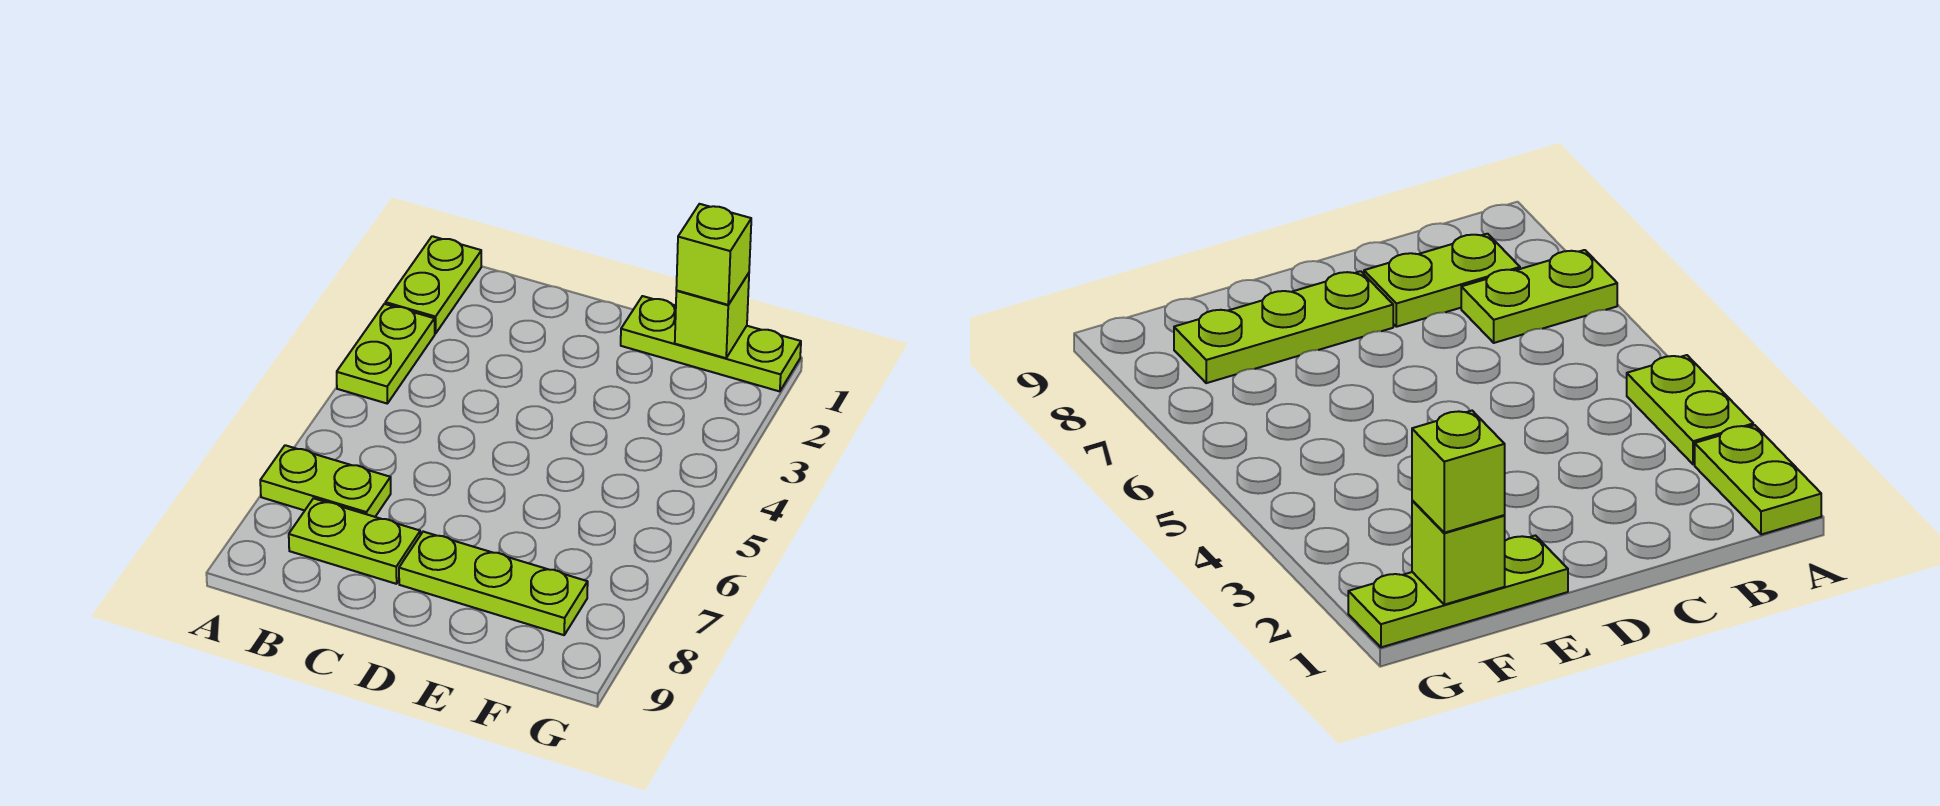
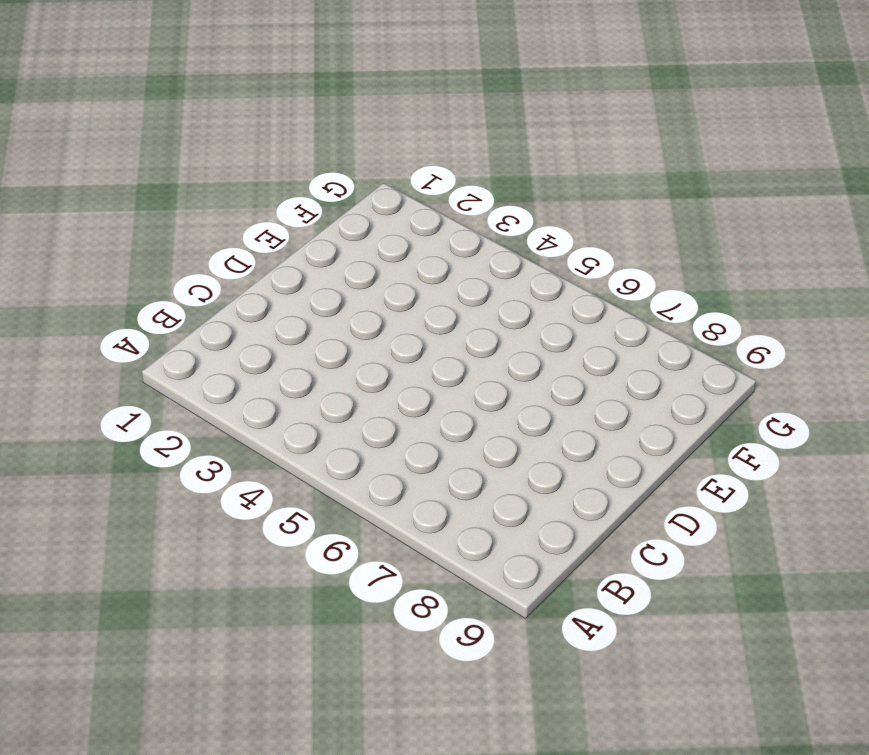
none -> lime 1x2 plate [385,236,481,333]
none -> lime 1x2 plate [337,304,435,404]

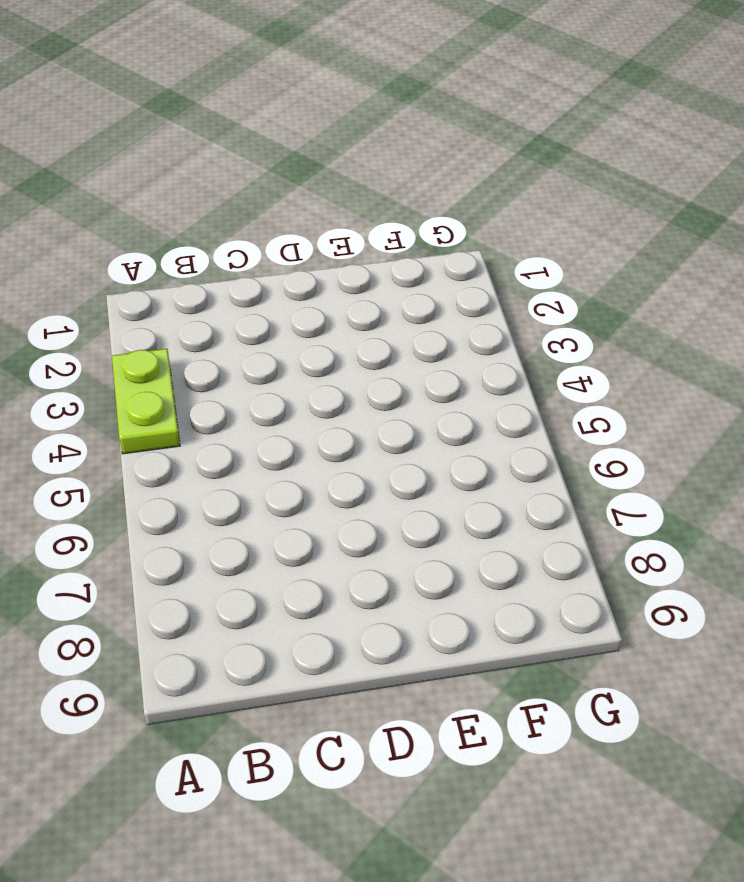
none -> lime 1x2 plate [385,236,481,333]
none -> lime 1x2 plate [260,445,391,517]

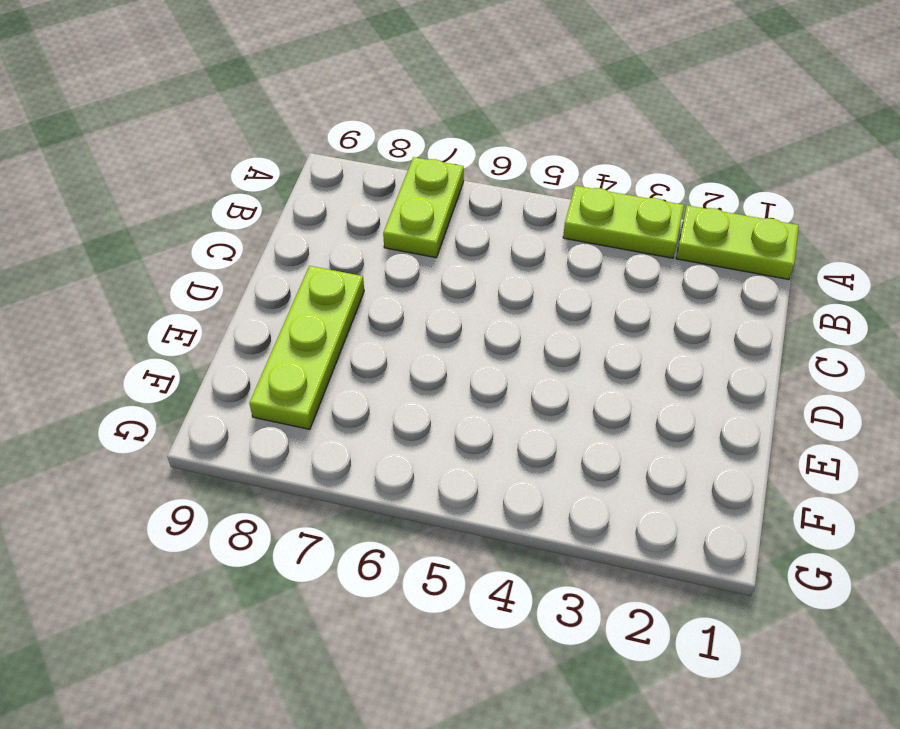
none -> lime 1x2 plate [289,498,420,584]
none -> lime 1x3 plate [621,296,801,391]

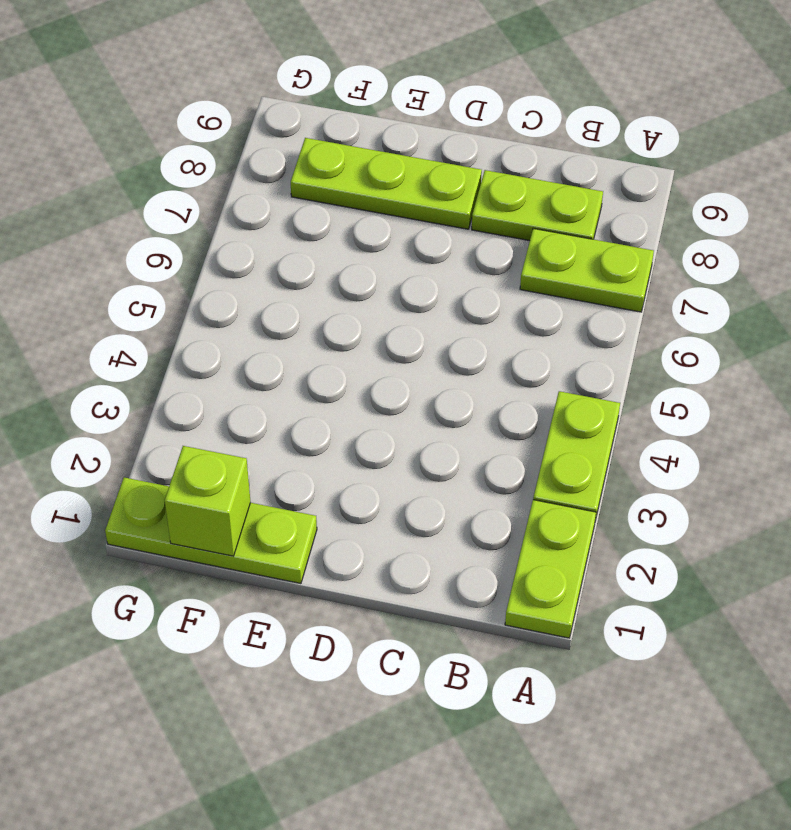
none -> lime 1x1 brick [676,204,751,305]

